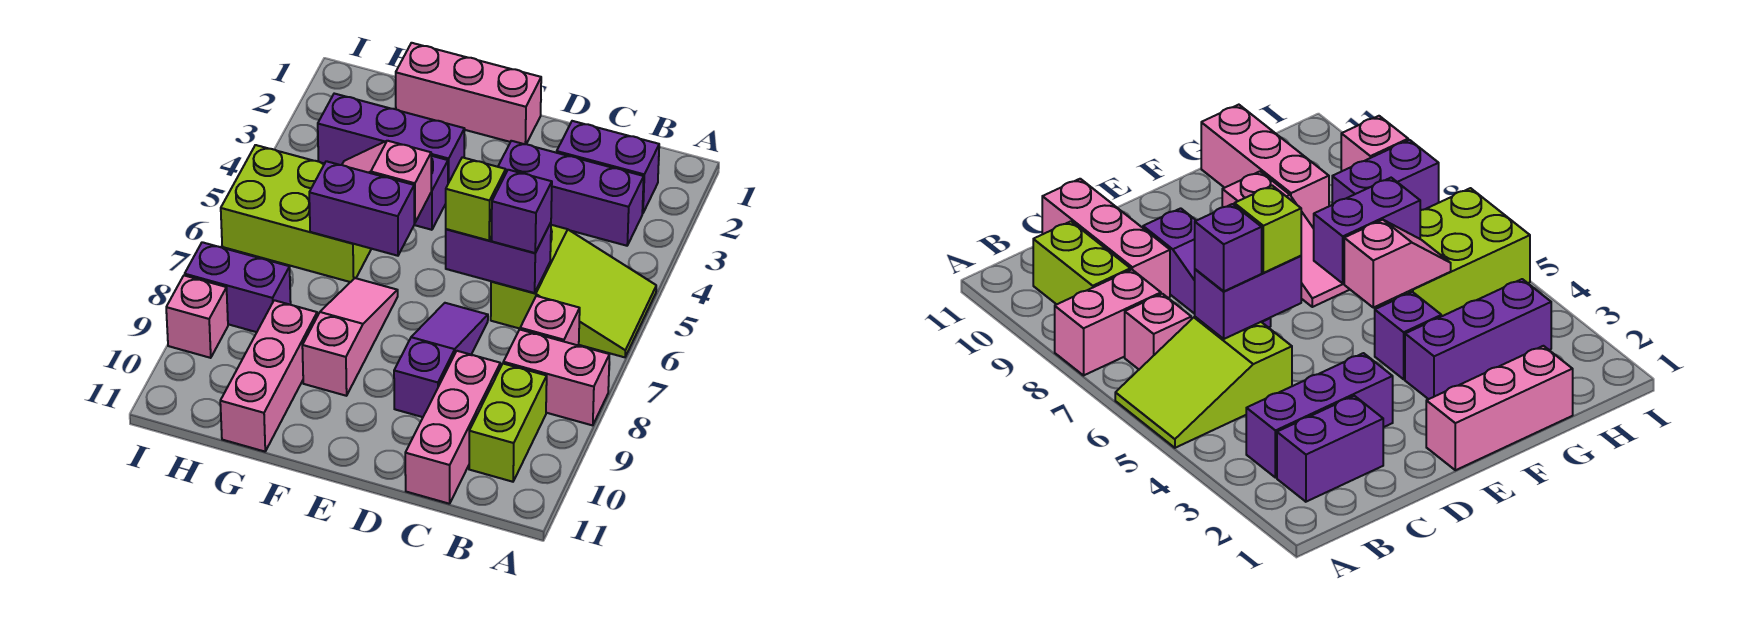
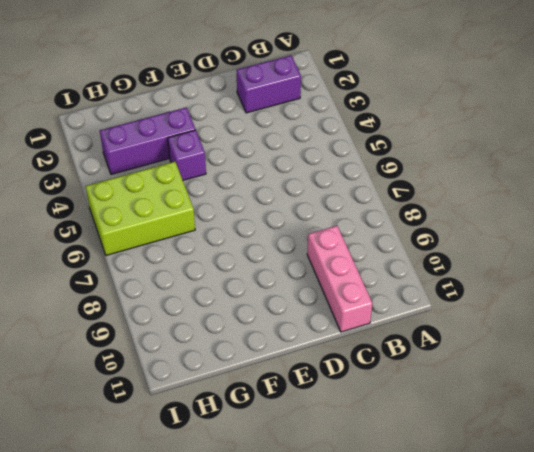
none -> lime 2x3 slope [491,225,656,357]
none -> pink 1x2 brick [503,330,609,425]
none -> purple 1x3 brick [498,141,644,246]

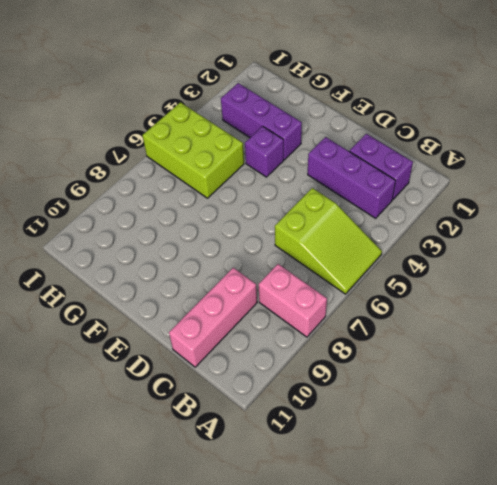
none -> pink 1x1 brick [520,296,580,346]
none -> lime 1x2 brick [469,364,547,482]
none -> purple 1x3 slope [394,303,488,417]

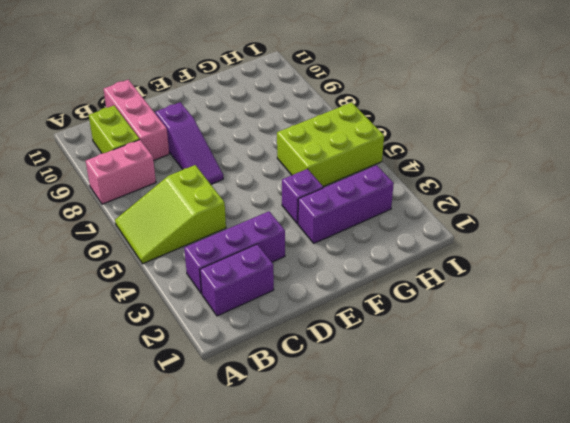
none -> pink 1x1 brick [520,296,580,346]
none -> pink 1x3 brick [396,43,541,144]
none -> pink 1x3 slope [302,278,398,396]

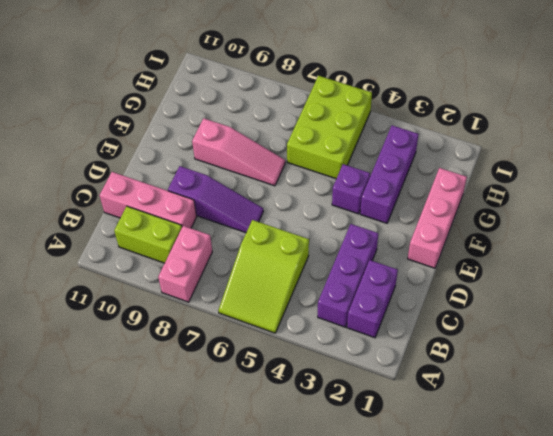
none -> pink 1x1 brick [520,296,580,346]
none -> pink 1x3 brick [220,300,317,452]
none -> purple 1x2 brick [185,242,291,332]

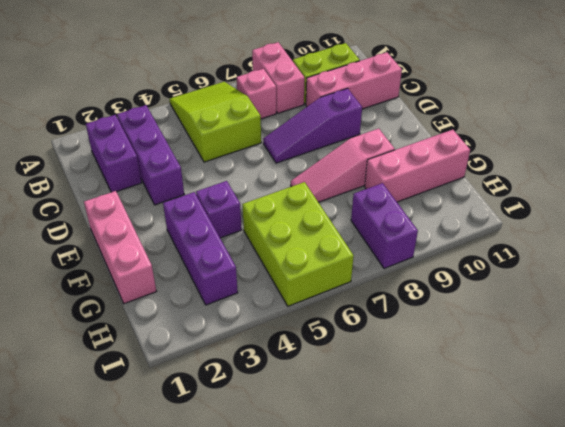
none -> pink 1x1 brick [166,275,228,358]
none -> purple 1x2 brick [446,223,551,293]
none -> pink 1x2 slope [342,141,431,223]

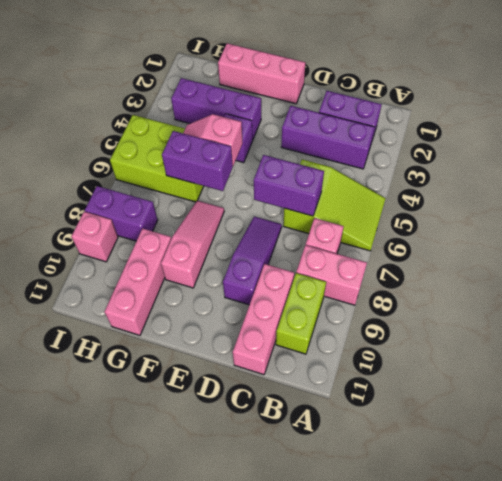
none -> purple 1x1 brick [492,170,552,253]
none -> lime 1x1 brick [446,157,506,240]

